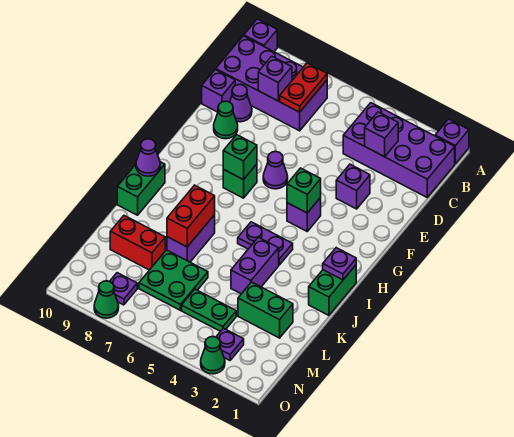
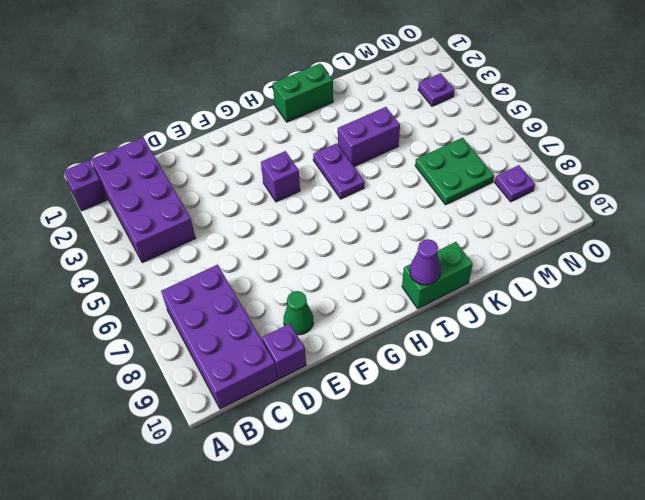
none -> purple 1x1 brick [244,19,277,52]
none -> purple 1x1 cone [230,85,252,122]
none -> purple 1x1 brick [336,164,370,209]
none -> purple 1x1 cone [263,152,288,189]

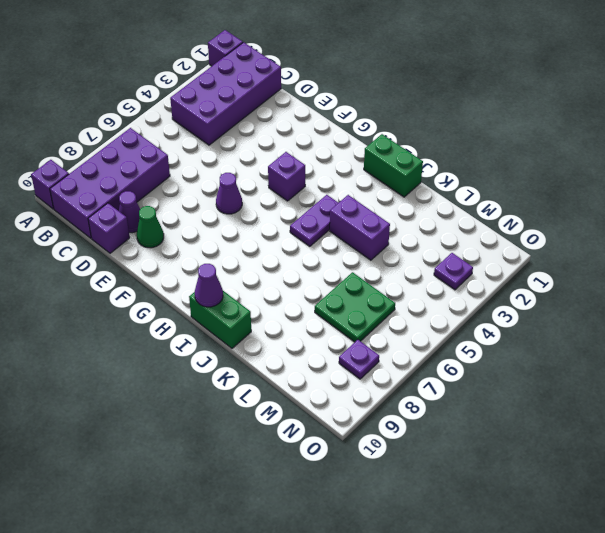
none -> purple 1x1 brick [336,164,370,209]
none -> green 1x1 brick [223,164,257,198]
none -> purple 1x2 brick [167,215,215,262]
none -> green 1x2 brick [238,282,293,338]

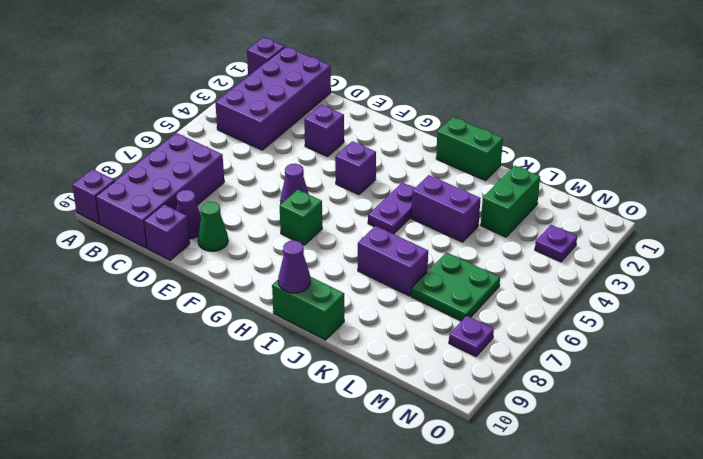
none -> red 1x2 brick [110,216,165,270]
none -> green 1x2 plate [182,289,236,331]
none -> green 1x1 cone [201,337,225,374]
none -> green 1x1 cone [94,281,119,318]

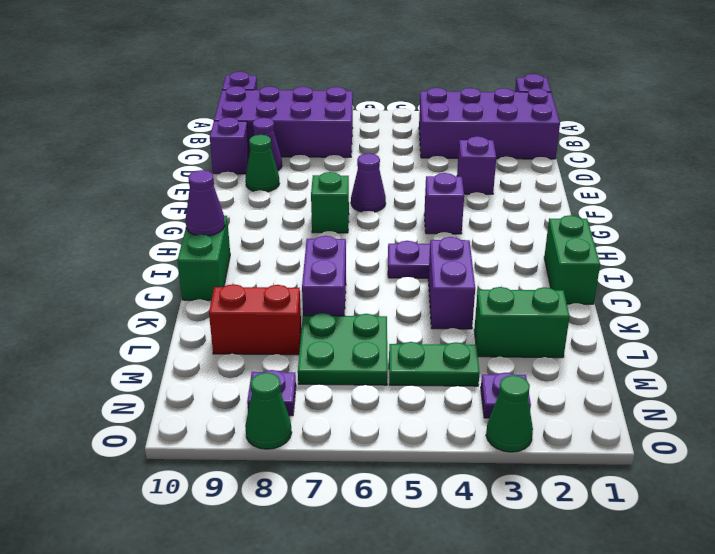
none -> red 1x2 plate [280,63,327,112]
none -> purple 1x1 brick [365,112,398,157]
none -> purple 1x1 brick [258,56,292,101]
none -> green 1x1 brick [287,168,321,213]

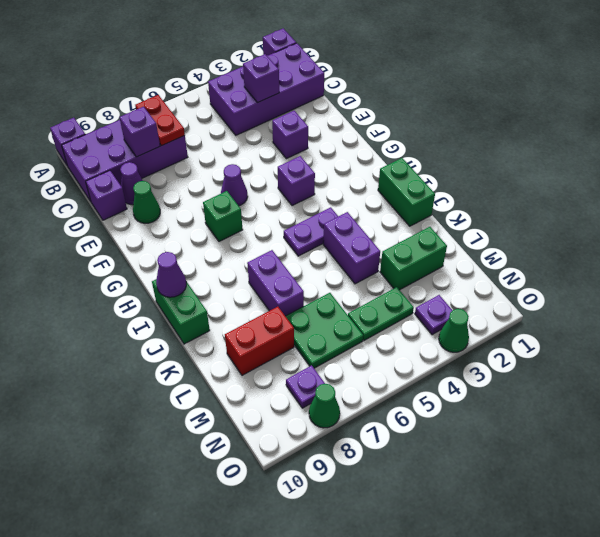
none -> green 1x1 brick [287,168,321,213]
none -> green 1x1 brick [223,135,257,180]
none -> purple 1x1 plate [323,248,356,280]
none -> red 1x2 brick [167,185,215,247]

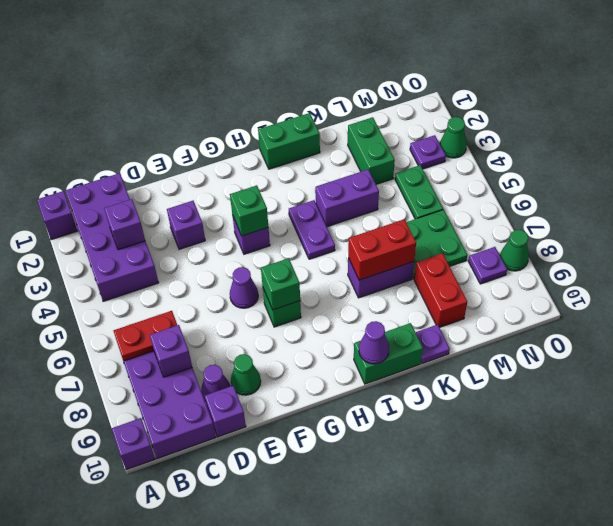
purple 1x1 plate [416,325,450,364] -> purple 1x1 plate moved to [323,248,356,280]

